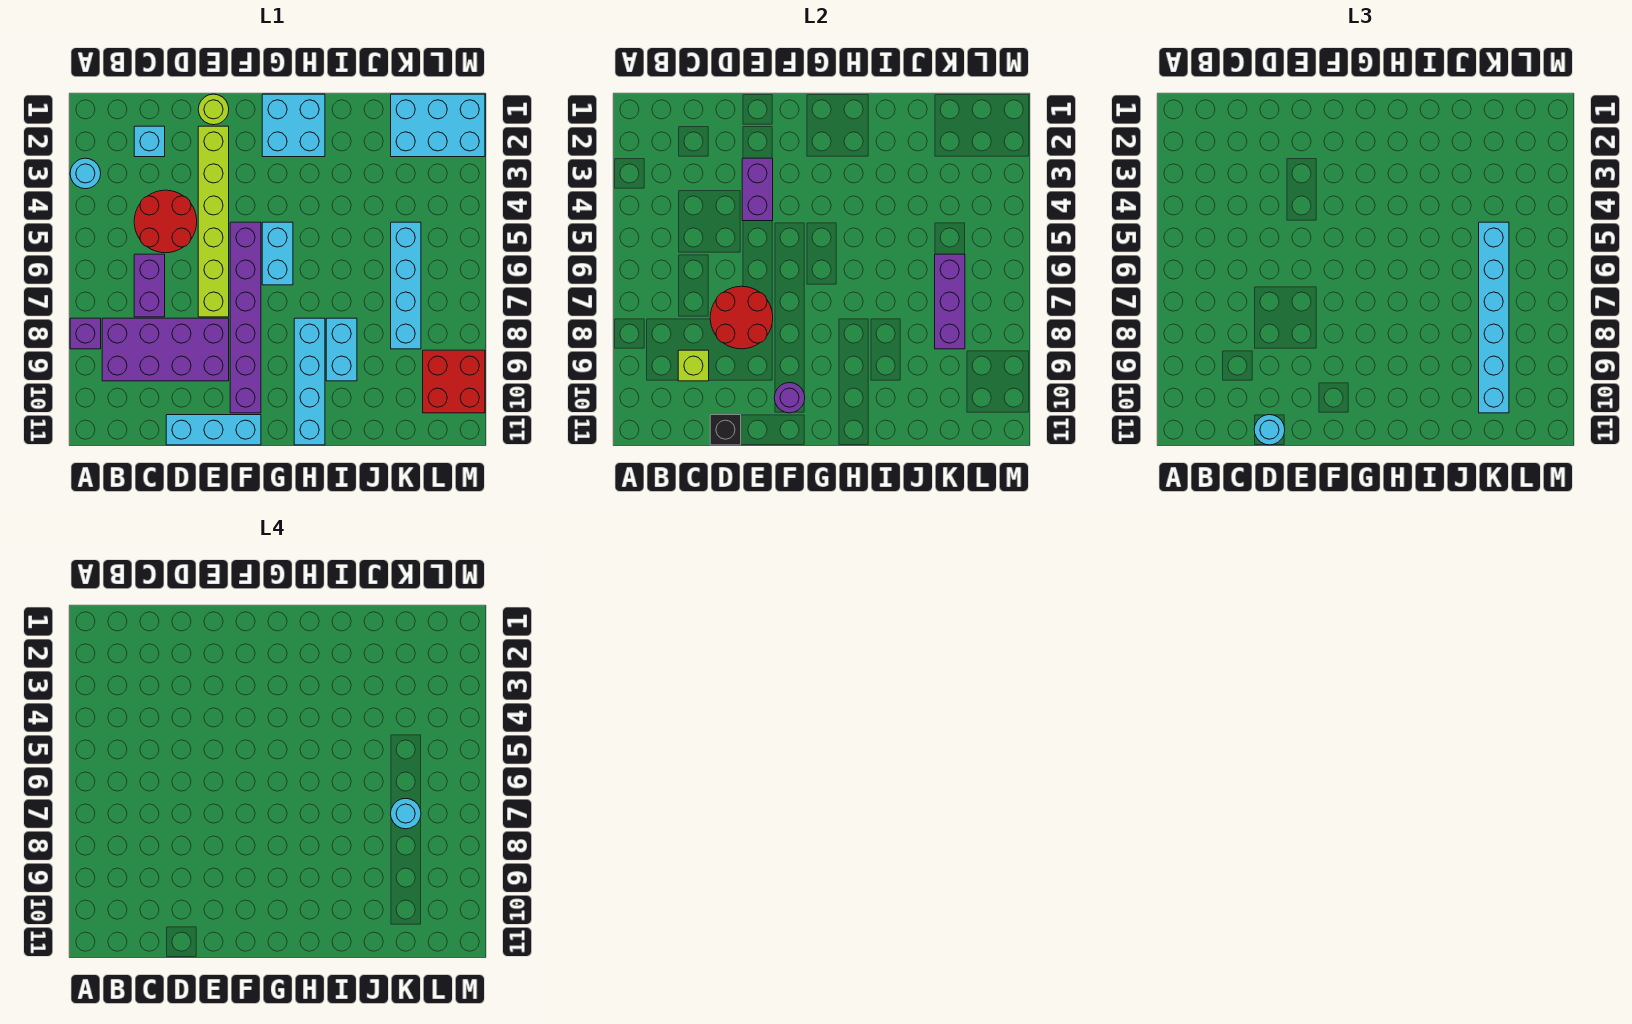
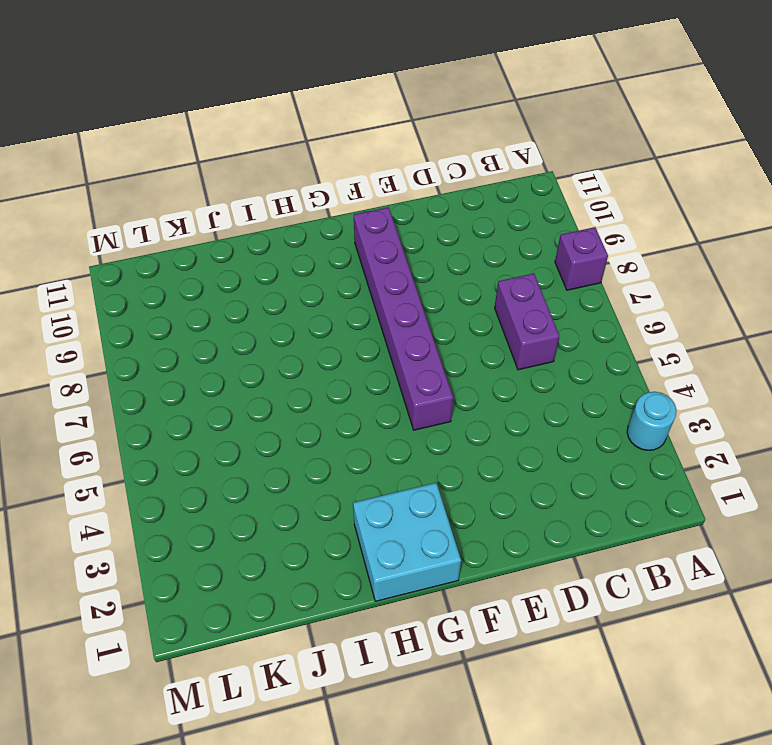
none -> purple 2x4 brick [102,318,229,381]
none -> cyan 1x1 brick [134,126,165,157]
none -> red 2x2 round brick [134,190,197,253]

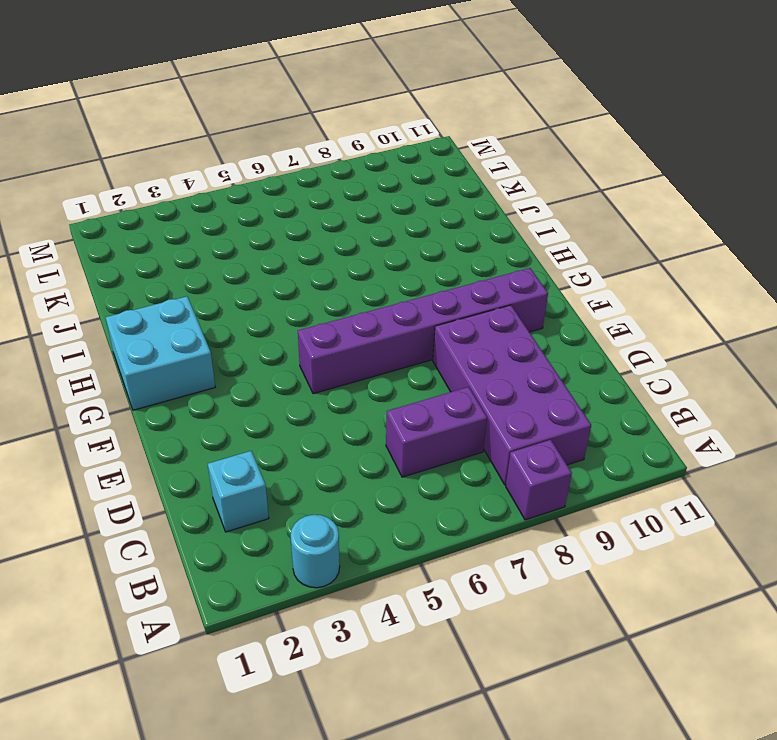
none -> red 2x2 round brick [134,190,197,253]
none -> cyan 1x3 brick [166,415,261,445]
none -> lime 1x1 round brick [198,94,229,125]

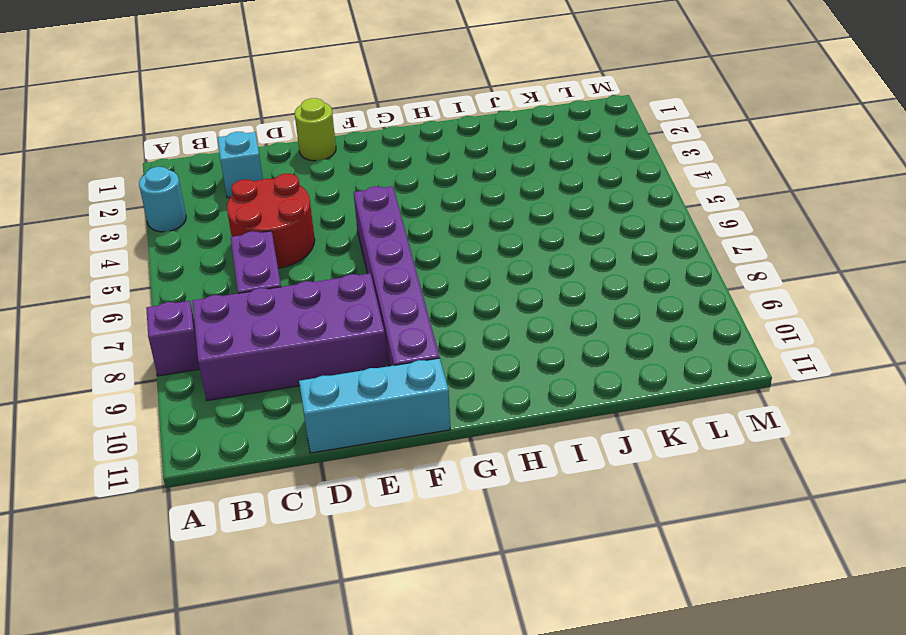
none -> lime 1x6 brick [198,126,229,317]
none -> cyan 2x2 brick [262,94,325,157]
none -> cyan 1x2 brick [262,222,293,285]

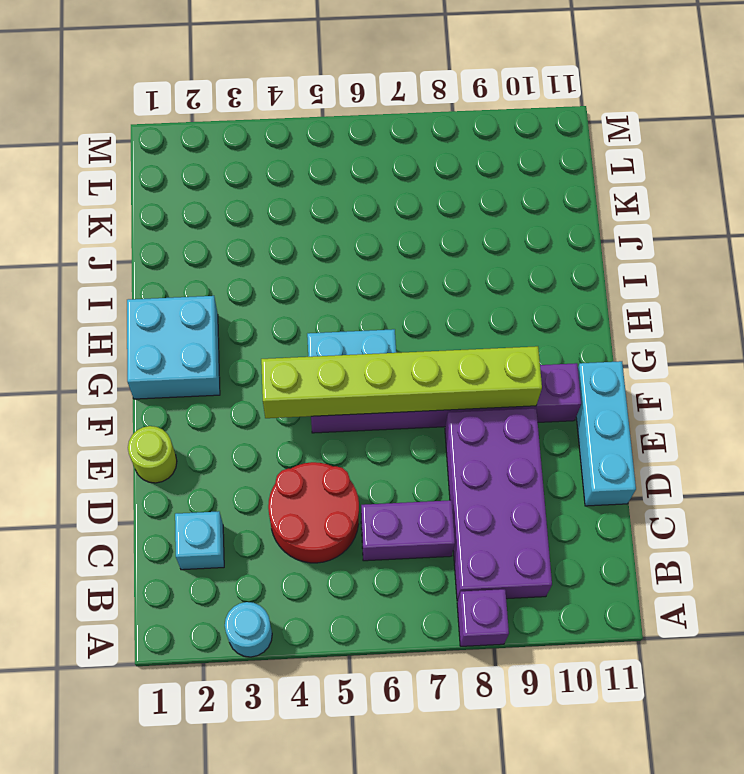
lime 1x6 brick [261,346,542,418] -> lime 1x6 brick moved to [198,126,229,317]
none -> cyan 1x4 brick [294,318,325,445]
none -> cyan 1x2 brick [326,318,357,381]
none -> cyan 2x3 brick [391,94,485,157]

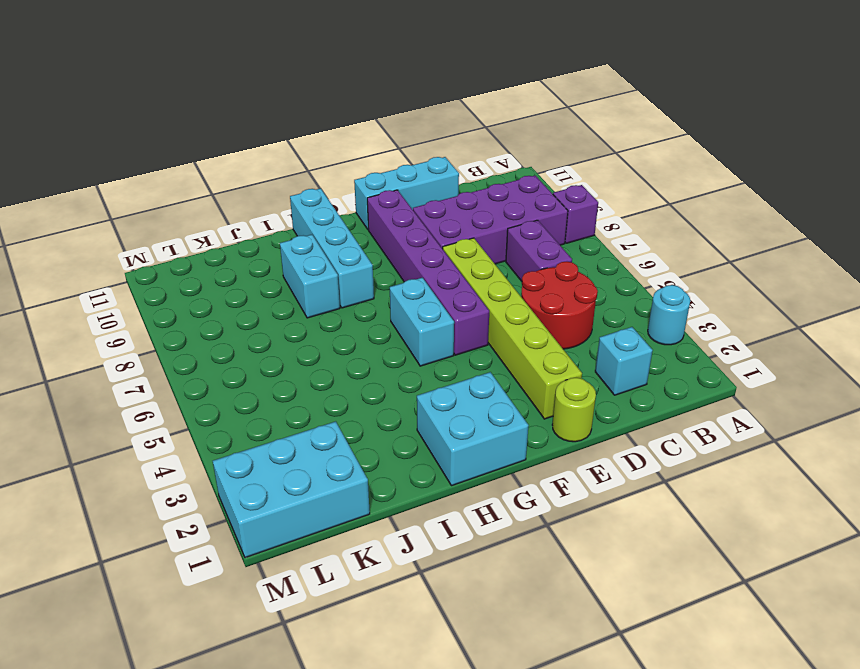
none -> cyan 1x4 brick [391,222,421,349]
none -> red 2x2 brick [423,350,485,413]
none -> lime 1x1 brick [678,350,709,381]

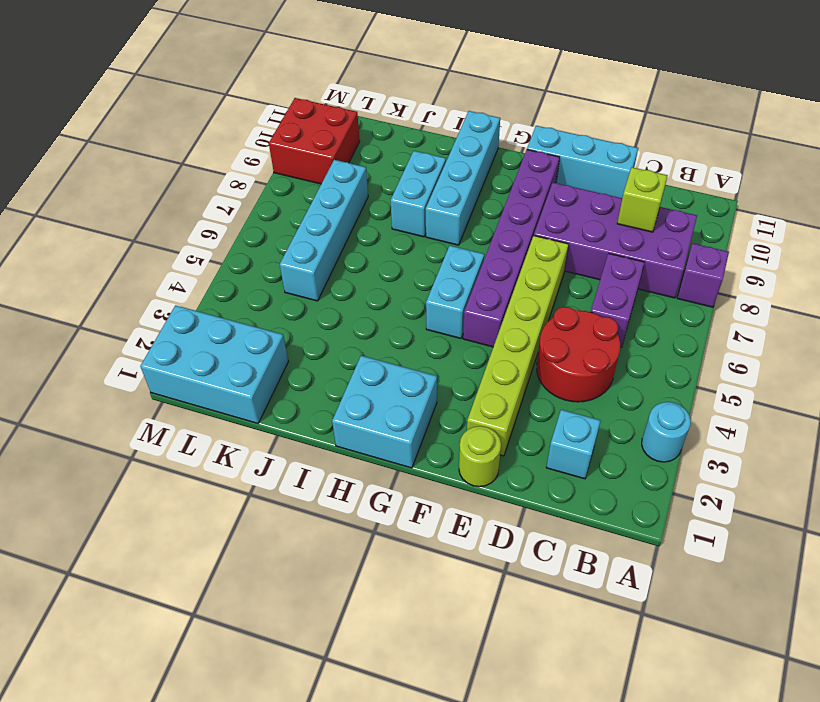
none -> red 2x2 round brick [710,286,773,349]
none -> black 1x1 brick [710,415,741,445]
none -> purple 1x2 brick [742,158,773,221]

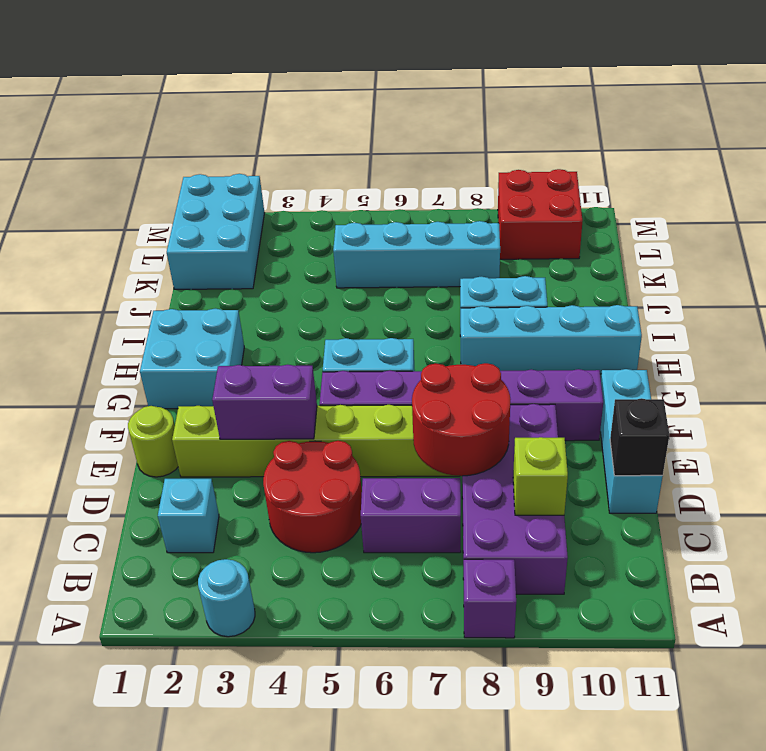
none -> purple 1x1 round brick [774,383,805,413]
none -> purple 1x3 brick [935,254,965,349]
none -> cyan 1x1 round brick [1254,415,1285,445]

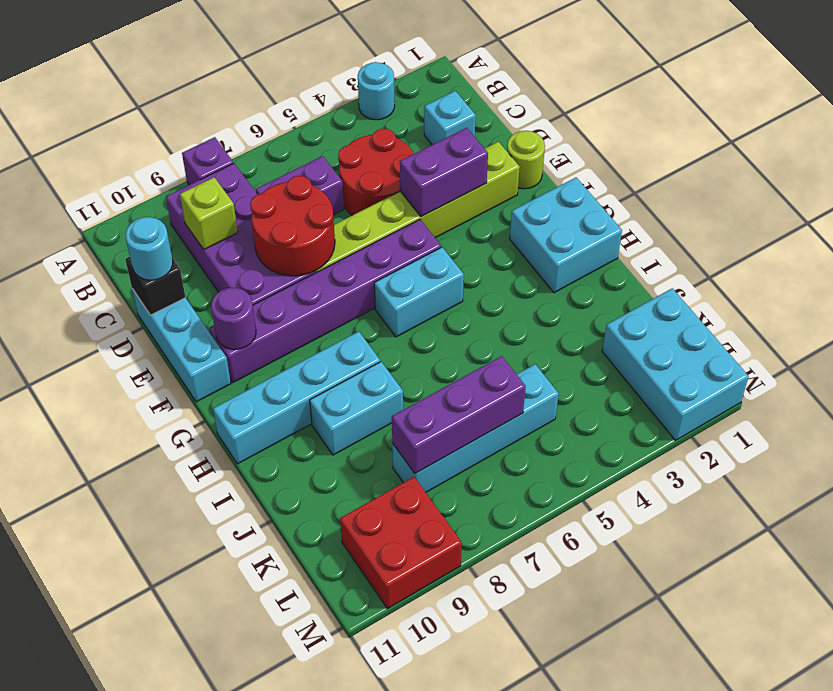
none -> cyan 1x6 brick [1479,222,1509,413]
none -> cyan 1x1 round brick [391,798,421,829]

